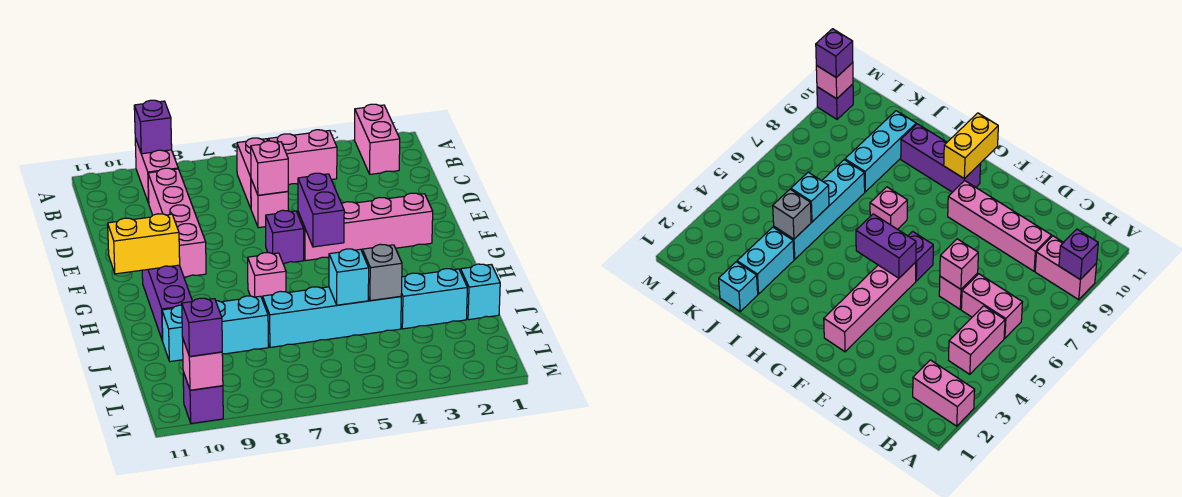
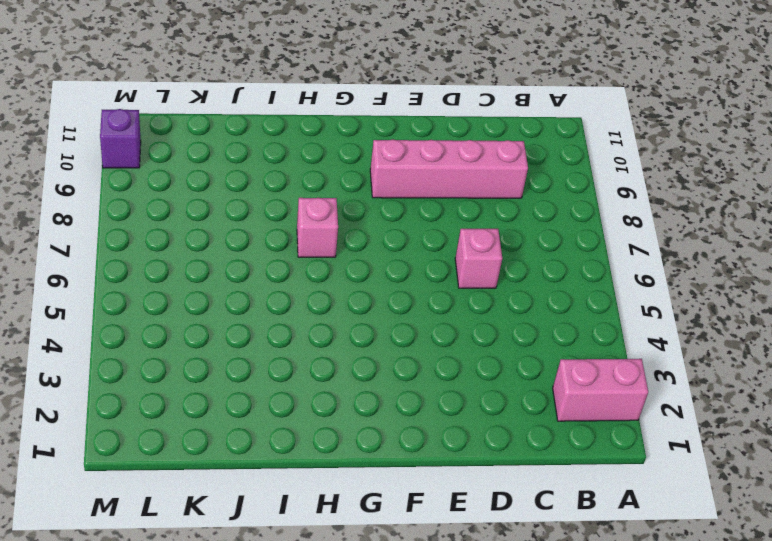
none -> pink 1x2 brick [135,138,178,203]
none -> pink 1x2 brick [268,130,337,185]
none -> pink 1x2 brick [237,138,268,208]

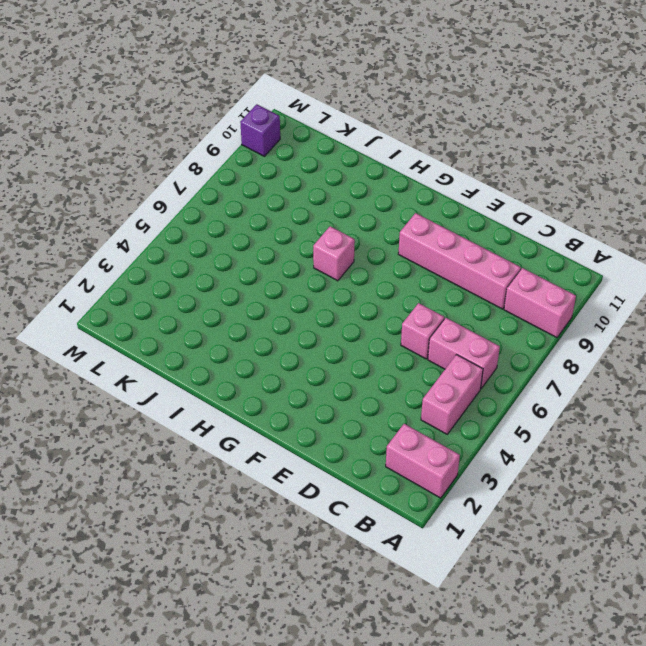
none -> pink 1x4 brick [298,193,433,261]
none -> purple 1x1 brick [266,210,304,264]
none -> purple 1x3 brick [142,265,193,341]

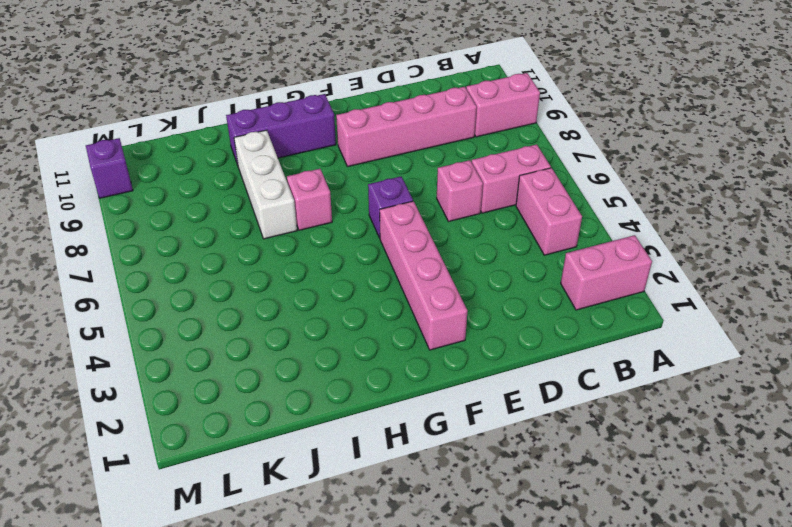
white 1x3 brick [234,130,297,239] -> none
none -> cyan 1x1 brick [461,264,500,320]
none -> cyan 1x2 brick [401,269,467,329]
none -> cyan 1x4 brick [263,287,401,347]

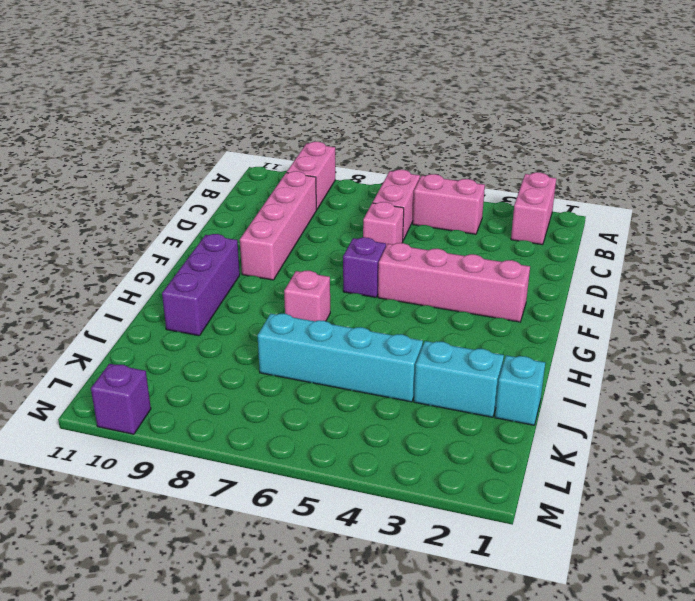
none -> cyan 1x3 brick [162,296,268,362]
none -> purple 1x1 brick [134,100,172,154]
none -> pink 1x1 brick [251,141,288,195]

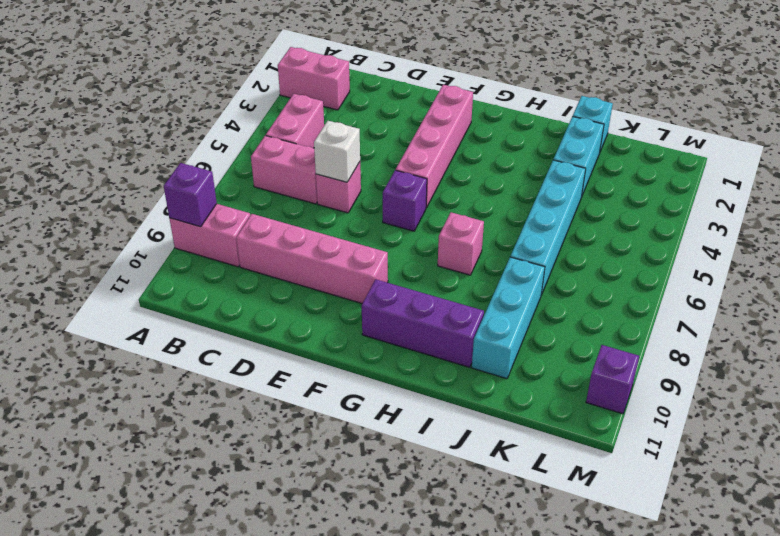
white 1x1 brick [314,121,360,182] -> pink 1x1 brick [251,141,288,195]
none -> purple 1x2 brick [298,173,344,247]
none -> yellow 1x2 brick [108,214,180,274]
none -> grey 1x1 brick [362,244,402,301]

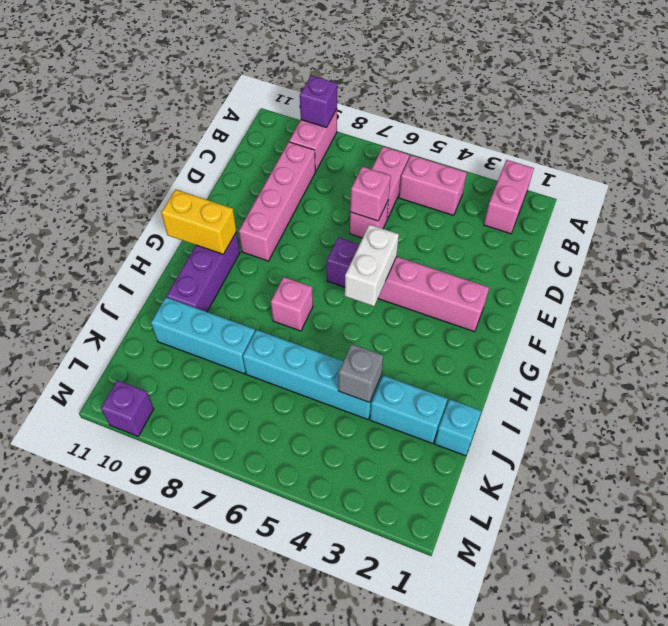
white 1x2 brick [345,224,399,306] -> purple 1x2 brick [298,173,344,247]
none -> cyan 1x1 brick [329,249,369,305]
none -> pink 1x1 brick [183,340,223,390]
none -> purple 1x1 brick [182,298,222,357]

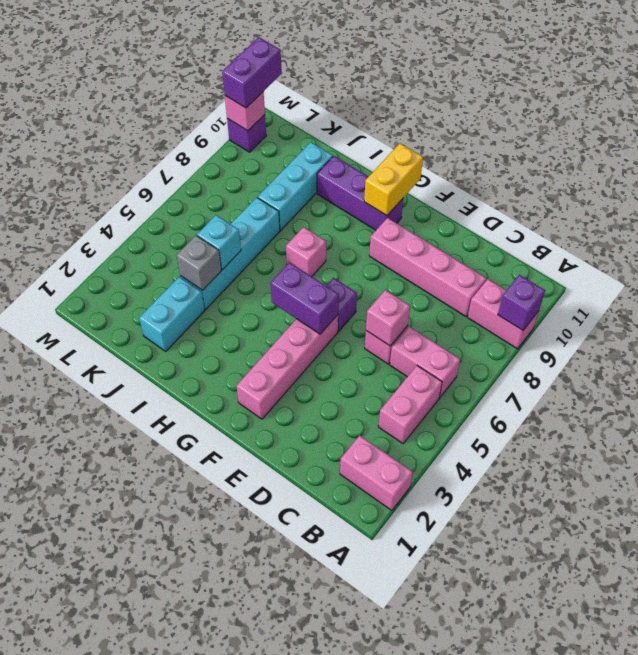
purple 1x2 brick [222,37,282,108] -> purple 1x1 brick [182,298,222,357]
none -> cyan 1x1 brick [461,264,500,320]

